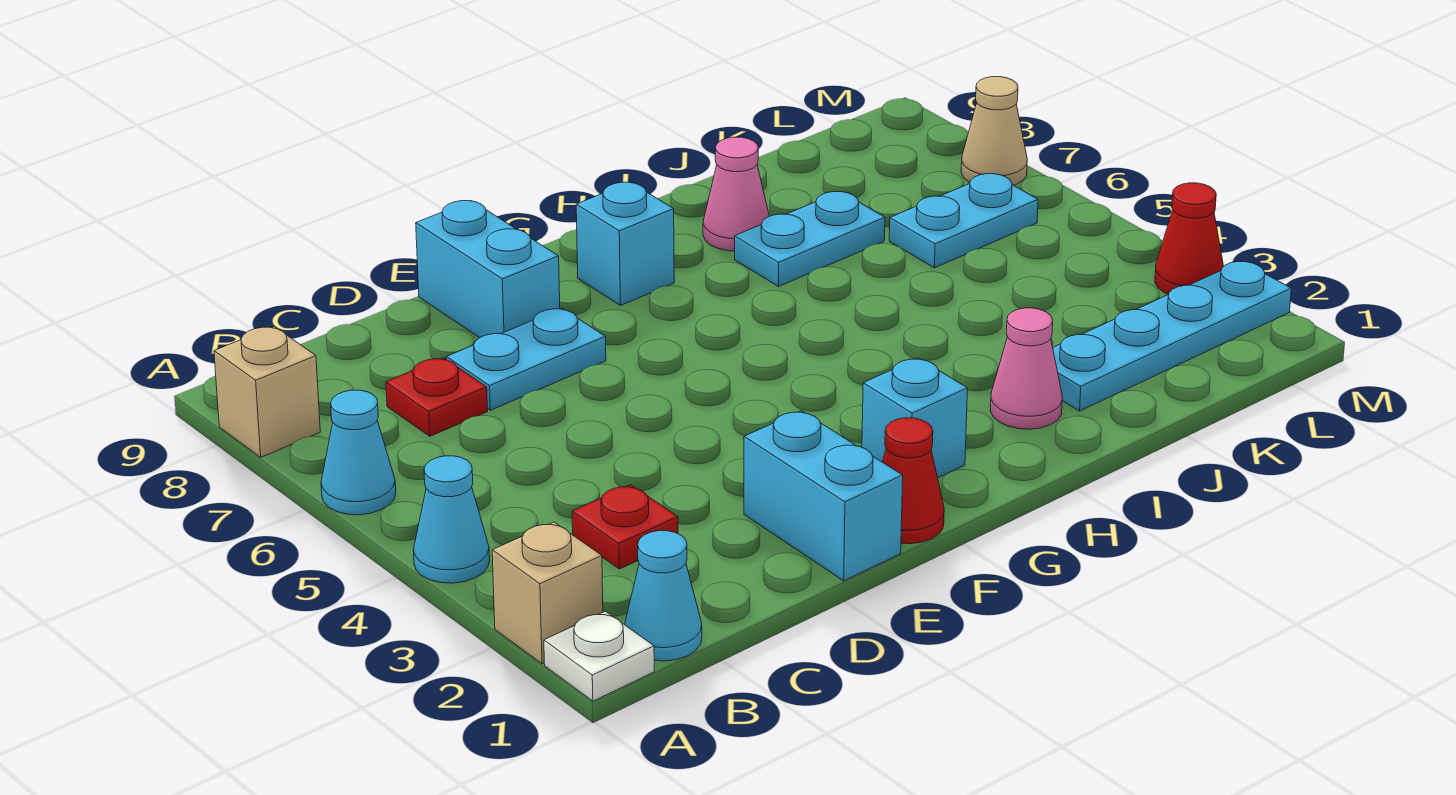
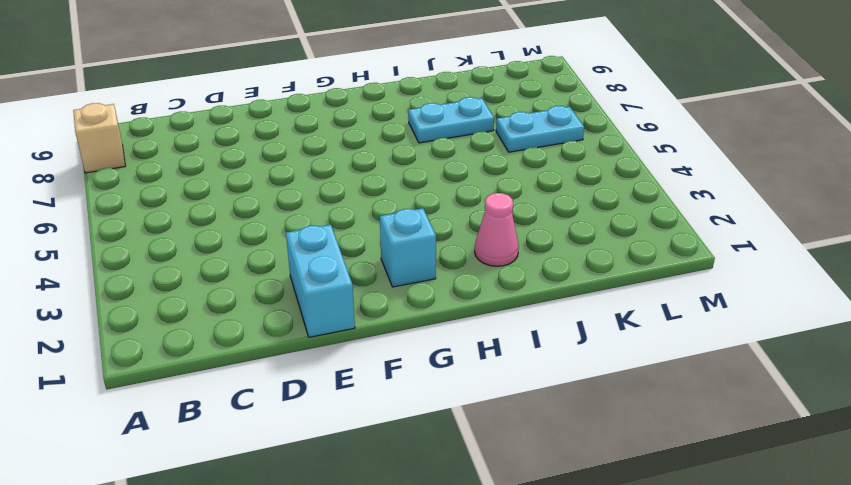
none -> white 1x1 plate [544,611,654,701]
none -> tan 1x1 brick [492,522,603,664]
none -> cyan 1x1 cone [413,456,490,583]

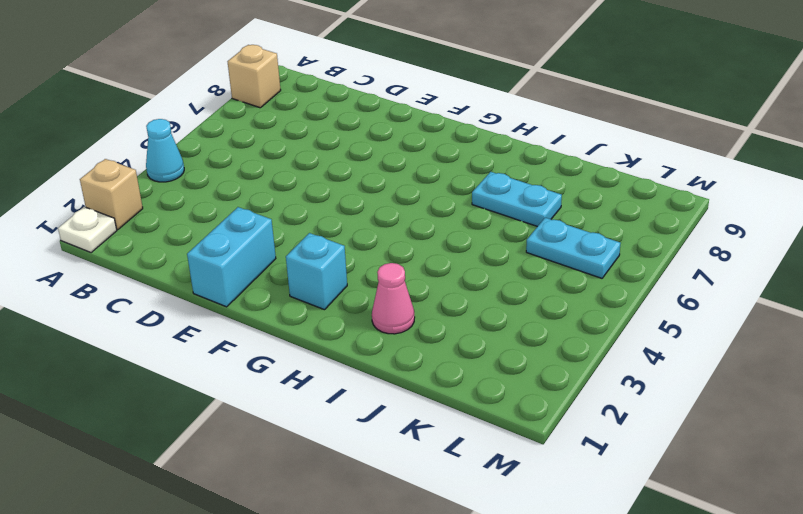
none -> cyan 1x1 cone [321,390,396,515]
none -> cyan 1x1 cone [625,531,702,661]
none -> red 1x1 plate [572,485,678,569]

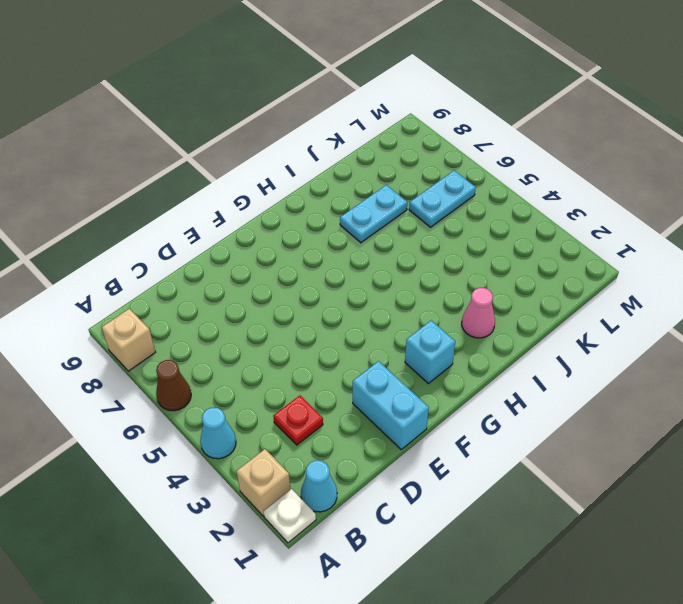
brown 1x1 cone [156,360,191,411] -> cyan 1x1 cone [321,390,396,515]
none -> red 1x1 plate [386,358,488,436]
none -> cyan 1x2 plate [447,308,606,410]
none -> cyan 1x2 brick [416,201,560,338]

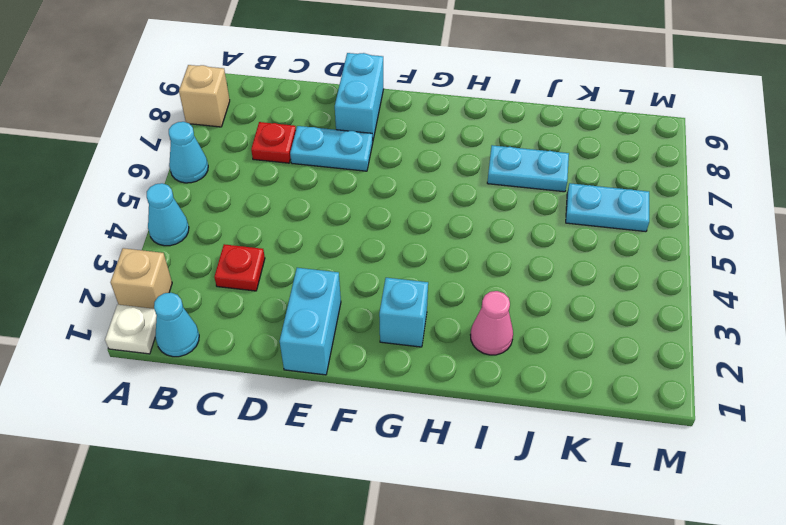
none -> red 1x1 cone [882,418,944,544]
none -> cyan 1x1 brick [576,182,674,305]
none -> pink 1x1 cone [703,137,769,251]

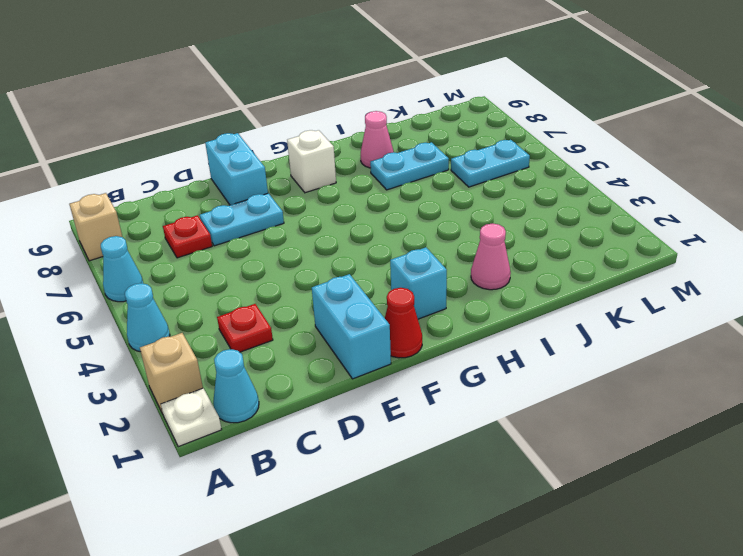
white 1x1 brick [287,130,336,193] -> cyan 1x1 brick [576,182,674,305]
none -> cyan 1x4 plate [1053,261,1291,411]
none -> red 1x1 cone [1155,183,1224,294]
none -> tan 1x1 cone [961,77,1027,185]

